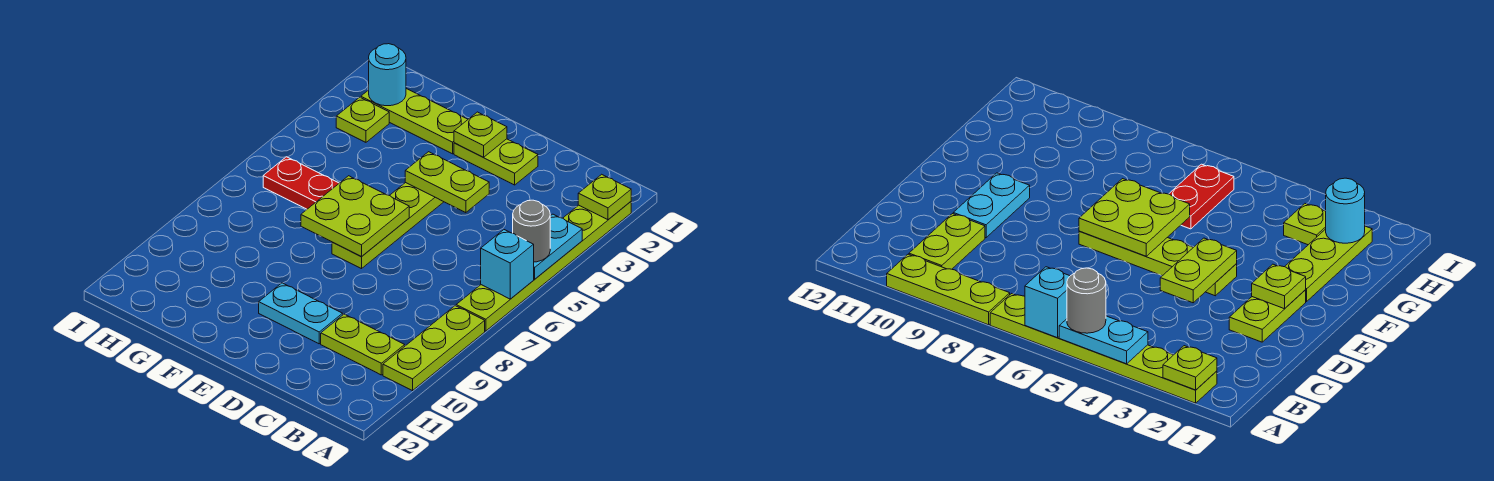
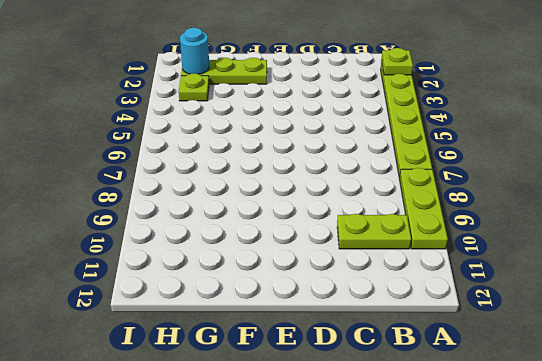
none -> lime 1x2 plate [454,139,538,185]
none -> cyan 1x2 plate [259,283,343,344]
none -> lime 1x4 plate [332,182,443,269]

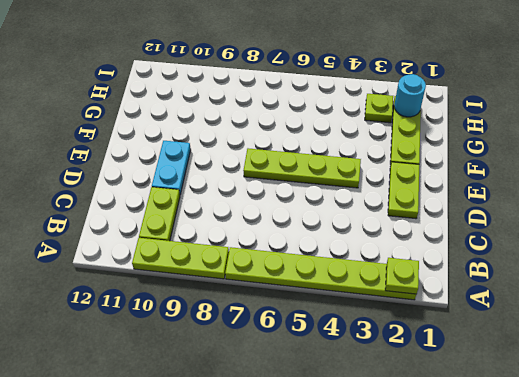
none -> red 1x2 plate [263,157,339,209]
none -> cyan 1x2 plate [534,214,582,279]
none -> cyan 1x1 brick [481,230,534,299]

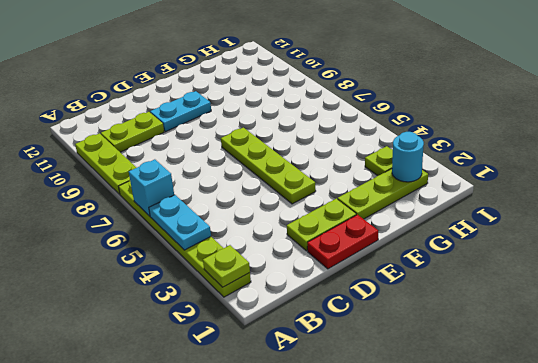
red 1x2 plate [307,214,378,269] -> red 1x2 plate moved to [263,157,339,209]
none -> lime 1x2 plate [405,152,489,213]
none -> lime 1x1 plate [454,112,507,157]
none -> lime 2x2 plate [301,176,409,256]

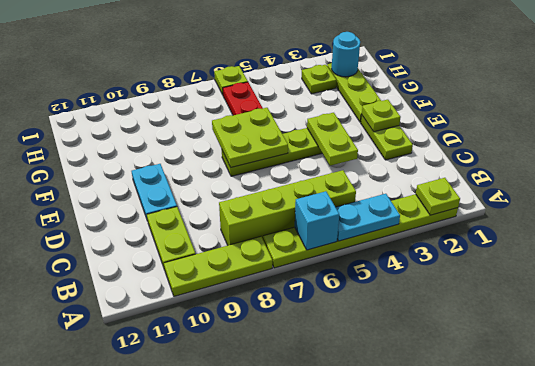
lime 1x4 brick [219,170,356,245] -> none
lime 1x1 plate [214,66,248,95] -> none
none -> grey 1x1 round brick [513,200,550,262]

